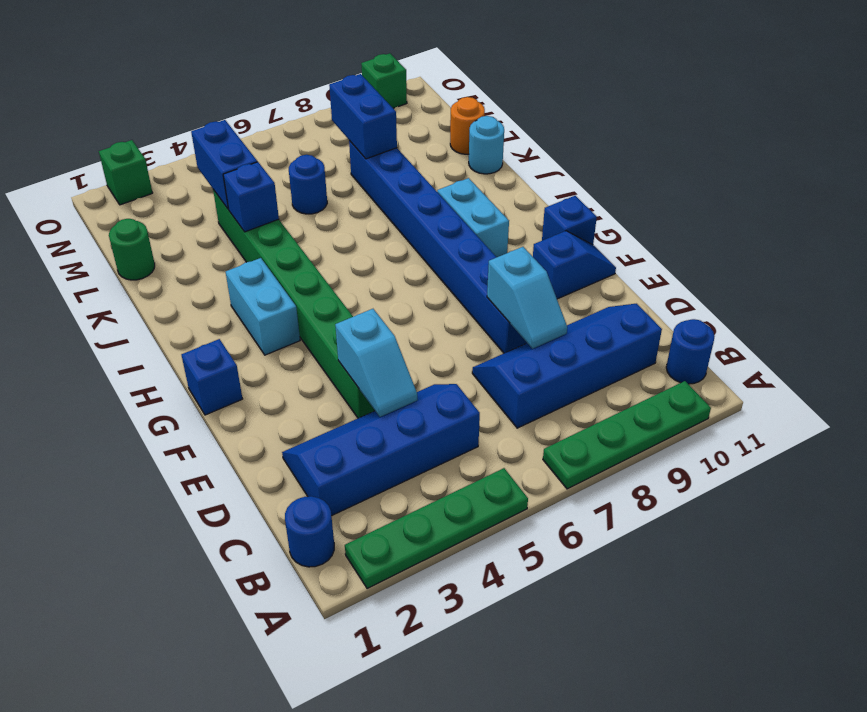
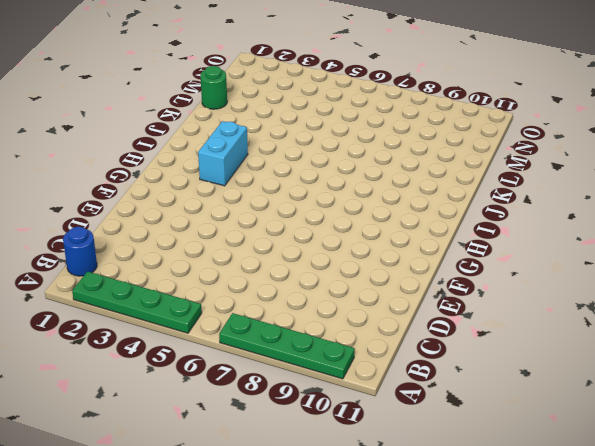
none -> blue 1x1 round brick [666,319,715,384]
none -> blue 2x4 slope [282,384,480,516]
none -> blue 2x4 slope [472,303,662,428]

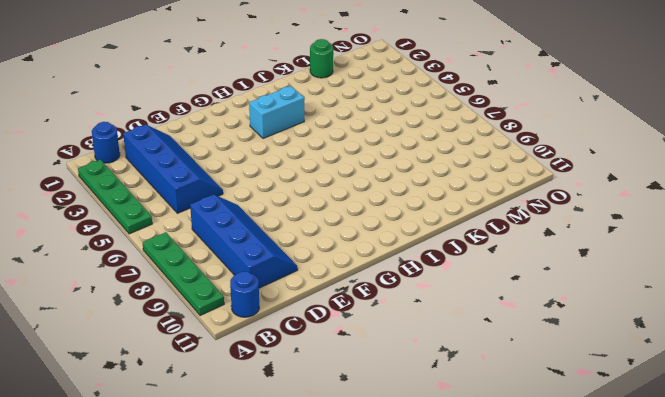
none -> green 1x8 brick [213,190,375,418]
none -> blue 1x8 brick [349,141,527,353]
none -> blue 1x2 slope [533,231,616,299]

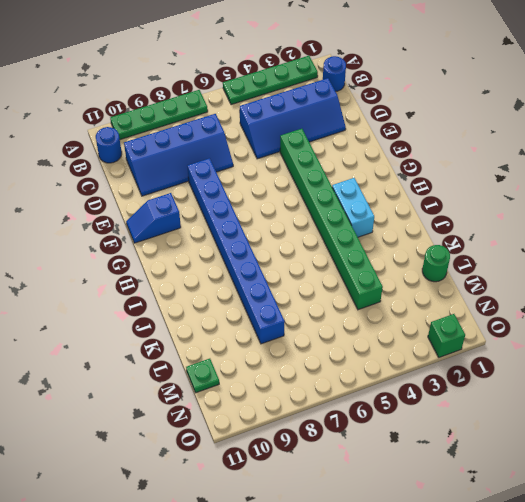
green 1x1 plate [186,359,219,393] -> none
none -> blue 1x1 brick [181,339,242,415]
none -> blue 1x1 brick [542,196,597,245]
none -> cyan 1x2 brick [437,178,509,257]

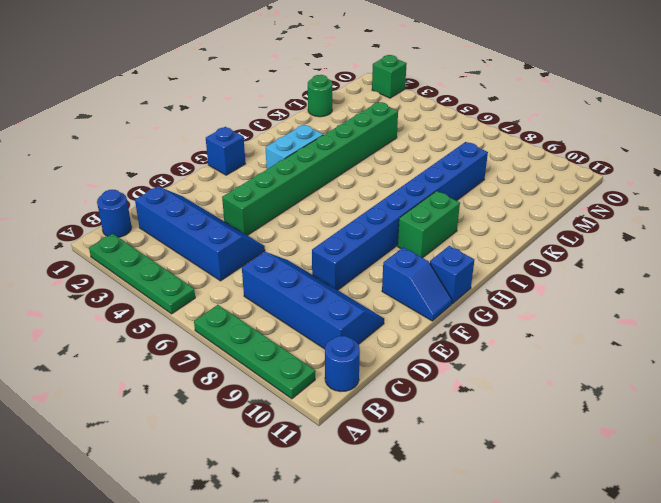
green 1x2 brick [398,191,460,258] -> cyan 1x2 brick [437,178,509,257]
none -> cyan 1x1 round brick [469,116,504,174]
none -> blue 1x1 round brick [289,155,327,214]
none -> orange 1x1 round brick [450,97,485,154]

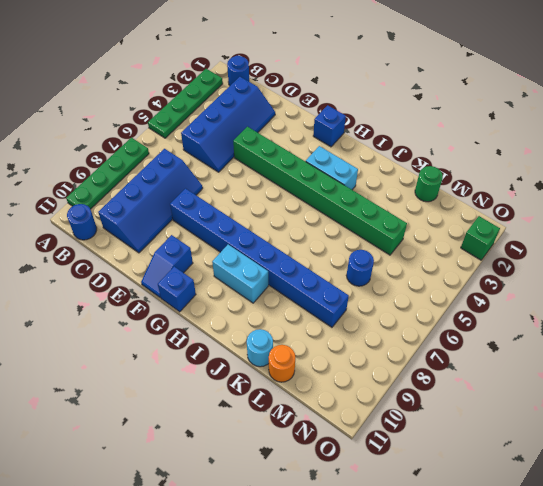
none -> green 1x1 brick [361,53,407,108]
none -> cyan 1x2 slope [335,309,418,417]
none -> cyan 1x2 slope [487,247,567,349]

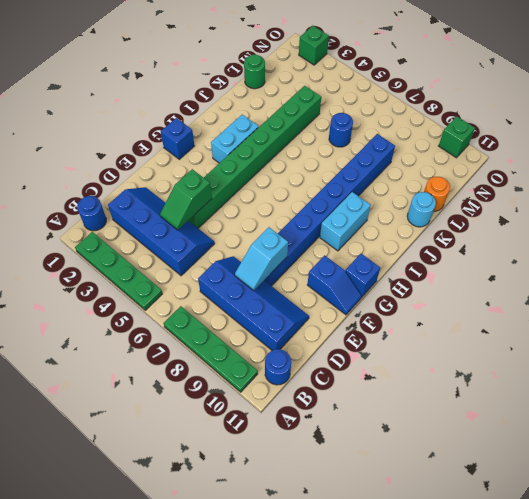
green 1x2 slope [160,169,212,230] -> cyan 1x2 slope [335,309,418,417]
none -> blue 1x1 brick [223,162,279,232]
none -> blue 1x2 brick [191,120,257,209]
none -> blue 1x2 brick [329,74,397,159]

